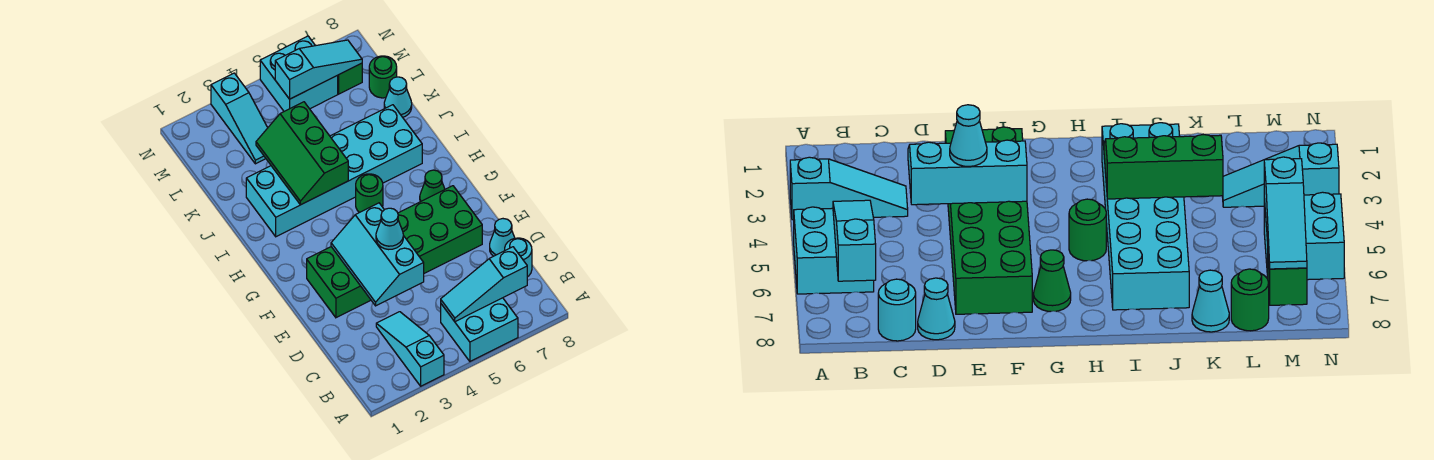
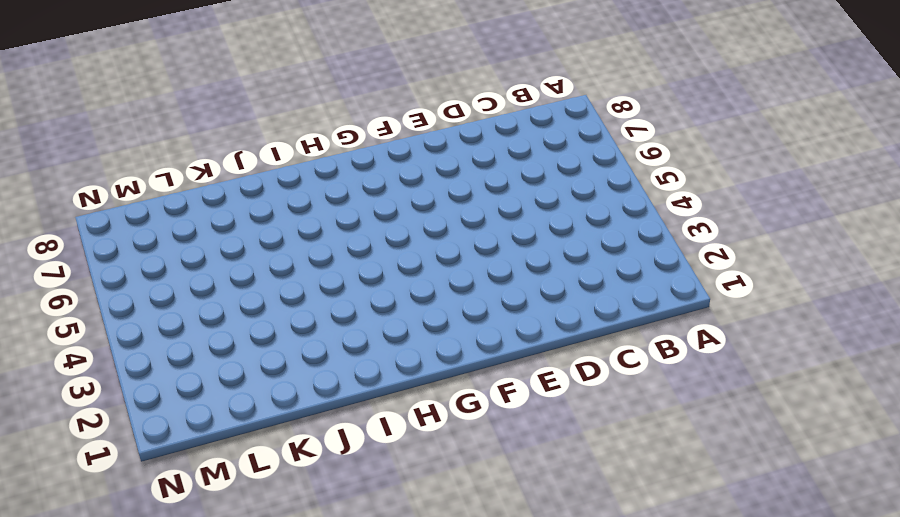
none -> cyan 1x3 slope [376,312,444,386]
none -> cyan 2x2 brick [441,298,518,361]
none -> cyan 1x1 round brick [505,238,532,277]

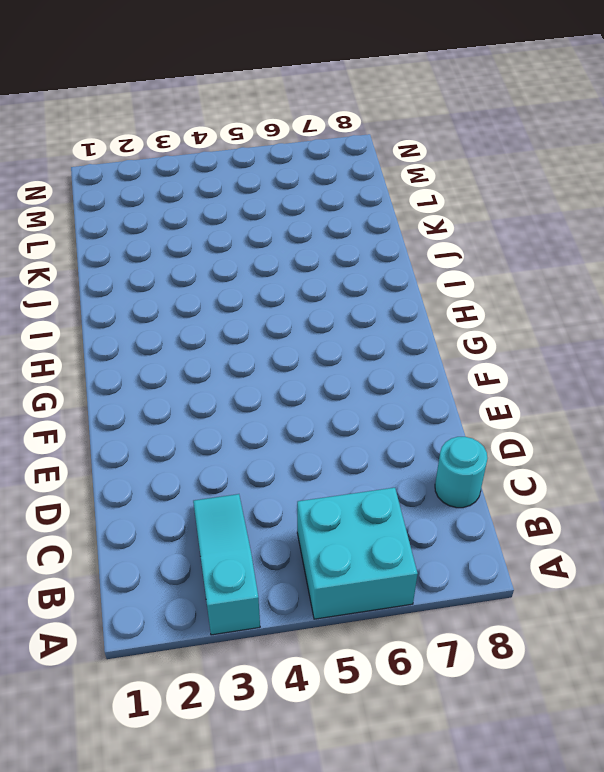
none -> cyan 1x1 cone [490,219,515,256]
none -> green 2x6 brick [307,186,482,318]
none -> green 1x1 cone [420,170,445,202]

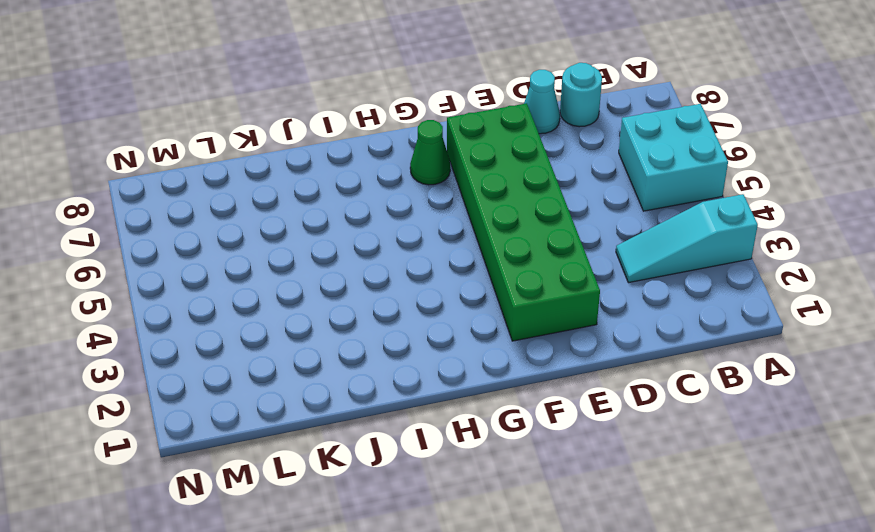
none -> green 1x1 round brick [356,174,383,212]
none -> cyan 2x6 brick [246,105,422,237]
none -> cyan 1x1 cone [384,77,412,117]

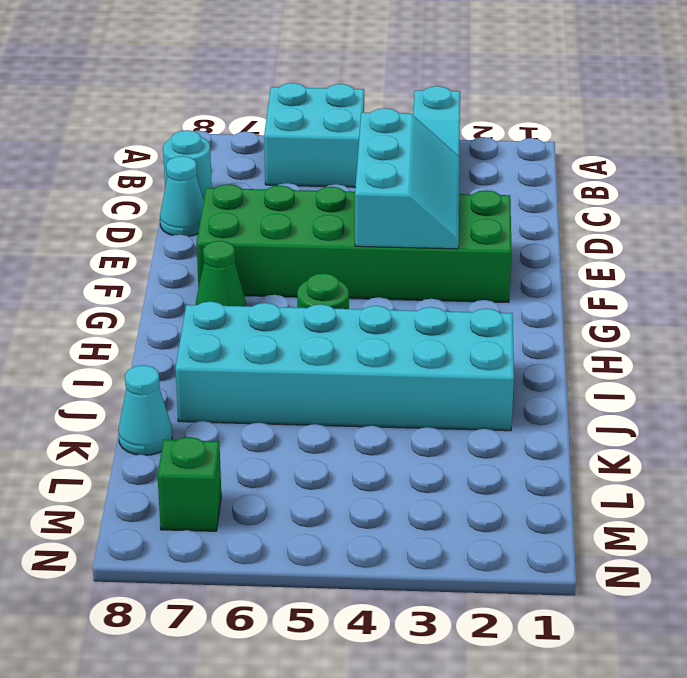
none -> cyan 1x3 slope [211,73,268,164]
none -> green 1x1 round brick [369,56,397,98]
none -> cyan 2x2 brick [260,36,338,111]

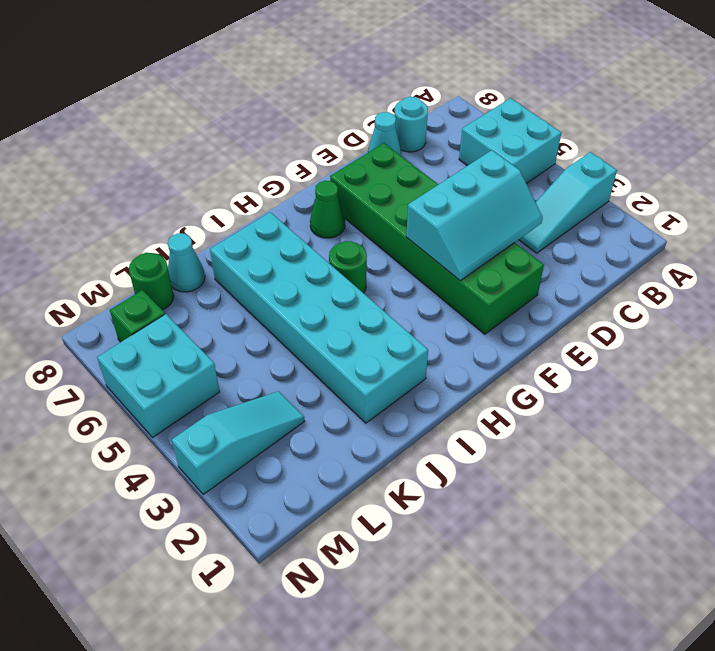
none -> cyan 1x3 slope [441,247,527,322]
none -> green 2x3 slope [256,102,348,205]
none -> cyan 1x3 slope [275,40,362,99]

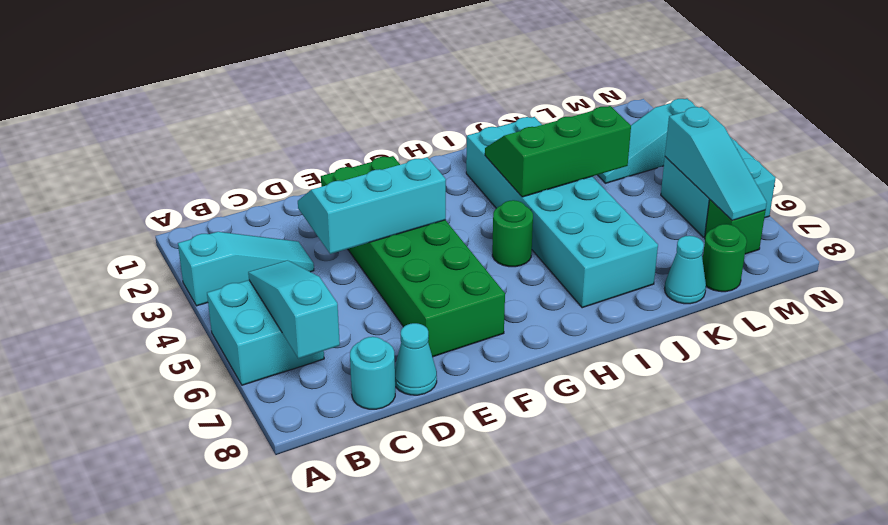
none -> green 1x1 cone [420,170,445,202]
none -> cyan 1x1 cone [376,208,403,250]

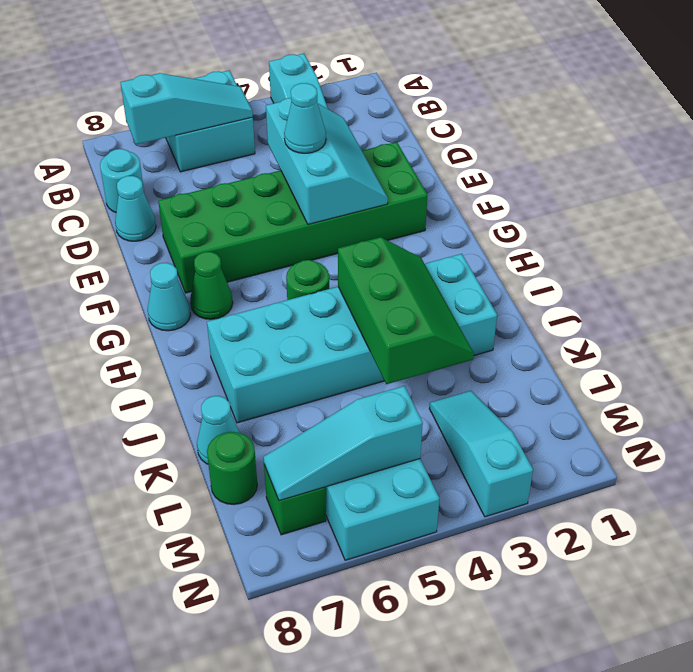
cyan 1x1 cone [148,263,190,331] -> none

